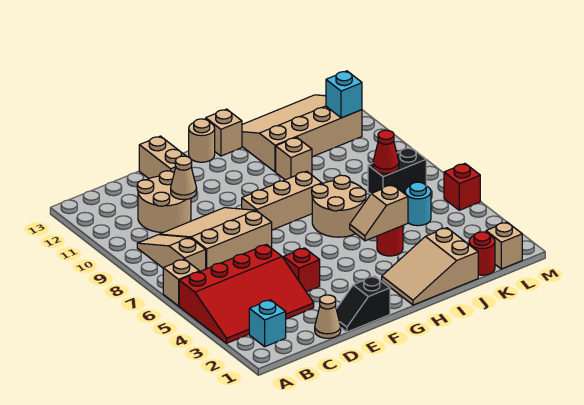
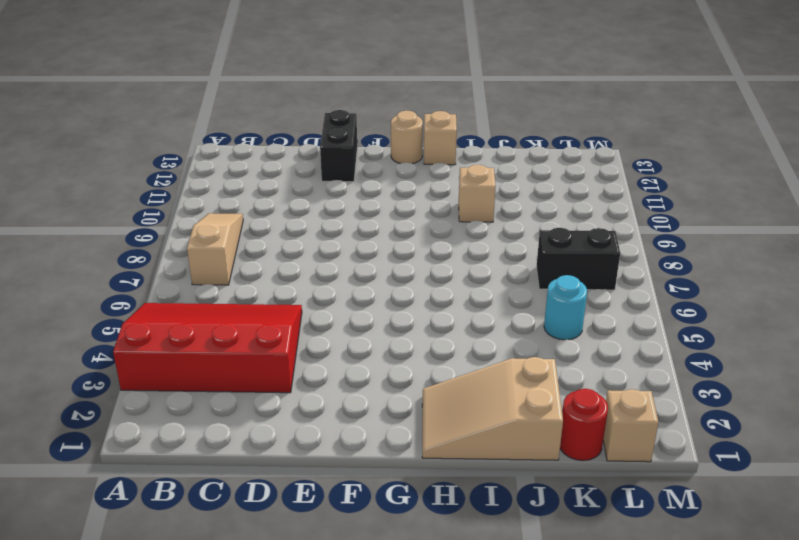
red 3x4 slope [113,303,302,393] -> red 3x4 slope turned to [179,245,314,343]
black 1x2 brick [320,110,357,182] -> tan 1x2 brick [139,136,192,179]
none -> tan 1x1 brick [163,259,200,306]
none -> cyan 1x1 brick [249,300,286,347]
none -> tan 3x3 slope [160,208,272,269]

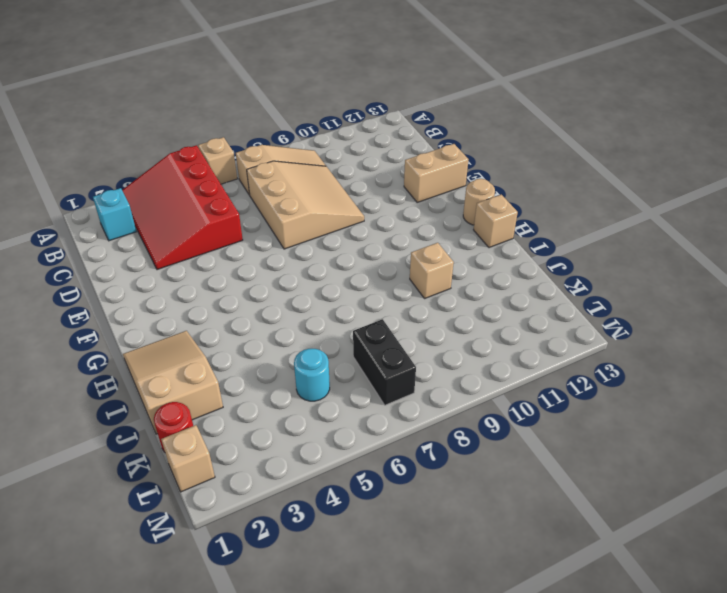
none -> tan 2x2 round brick [137,171,191,233]
none -> tan 1x1 cone [315,295,341,338]
none -> black 1x2 slope [336,276,390,332]

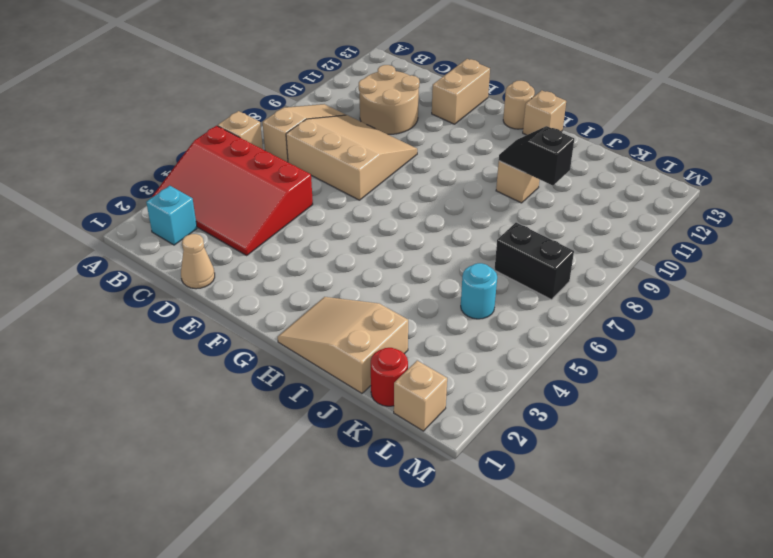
black 1x2 slope [499,126,574,186] -> black 1x2 slope moved to [336,276,390,332]
none -> red 1x1 brick [284,248,320,292]
none -> tan 1x3 brick [242,171,322,230]
none -> tan 2x2 round brick [312,175,366,237]

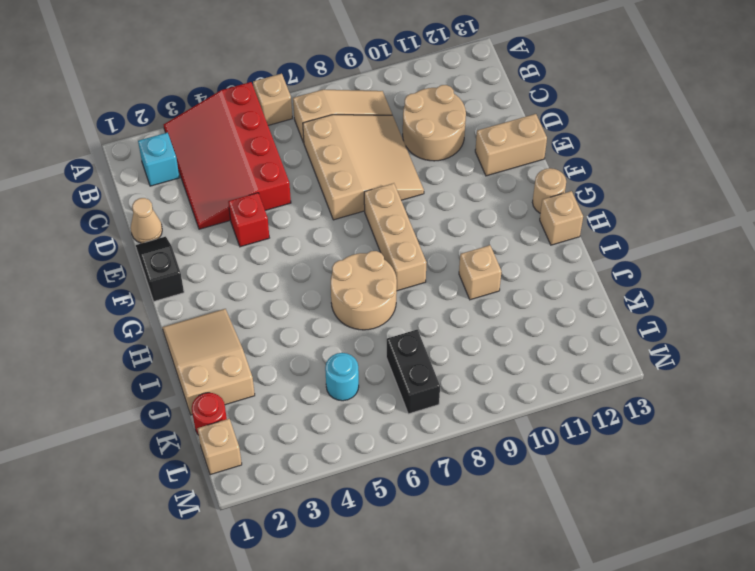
none -> red 1x1 round brick [377,226,403,256]
none -> tan 3x4 slope [242,95,362,172]
none -> red 1x1 brick [444,164,480,210]

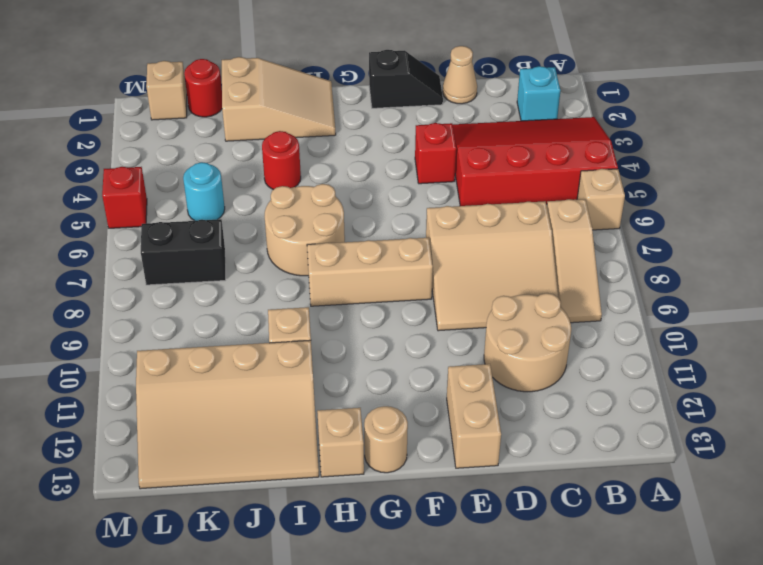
none -> tan 1x1 cone [171,156,197,200]
none -> tan 1x2 slope [350,185,408,241]
none -> red 1x1 cone [373,130,399,174]

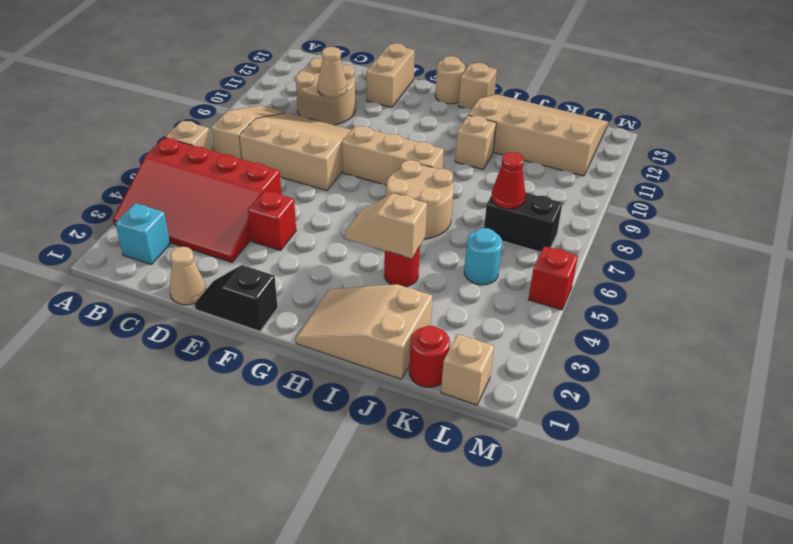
none -> cyan 1x1 brick [326,71,362,118]

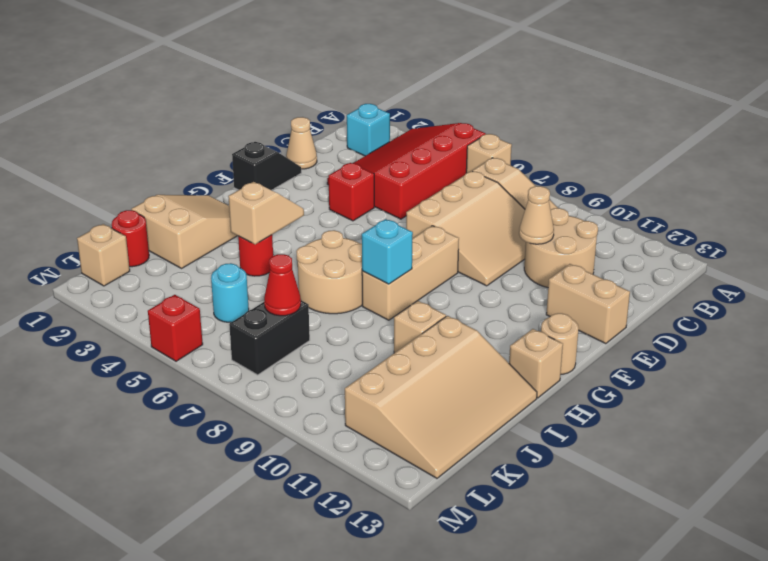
cyan 1x1 brick [362,219,413,284] -> cyan 1x1 brick moved to [326,71,362,118]

